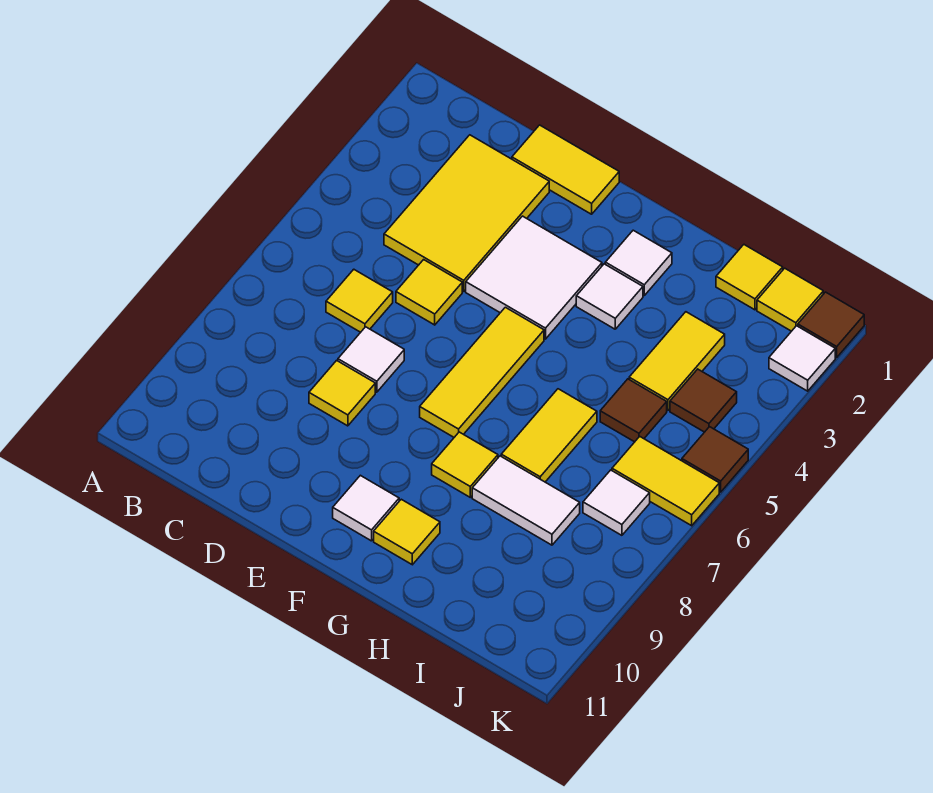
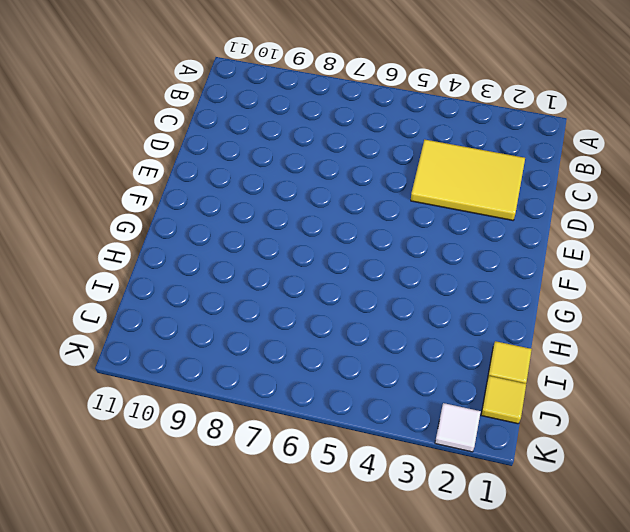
none -> yellow 1x1 tile [326,269,393,332]
none -> yellow 1x2 tile [512,125,619,214]
none -> yellow 1x1 tile [396,260,462,325]

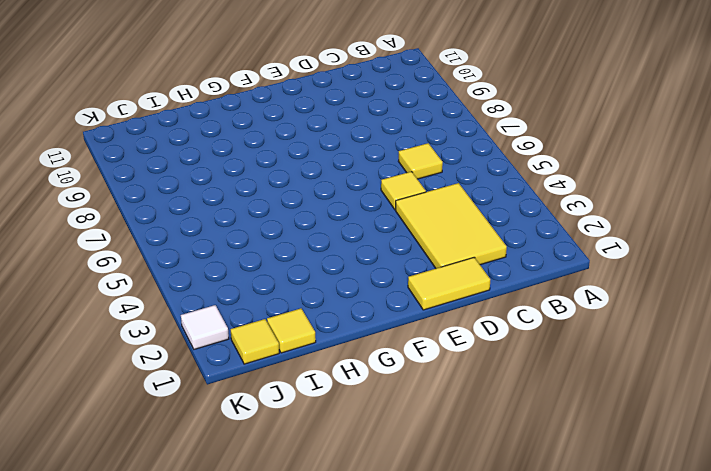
none -> white 1x1 tile [338,327,404,392]
none -> yellow 1x1 tile [309,360,375,426]
none -> white 2x2 tile [466,216,602,339]

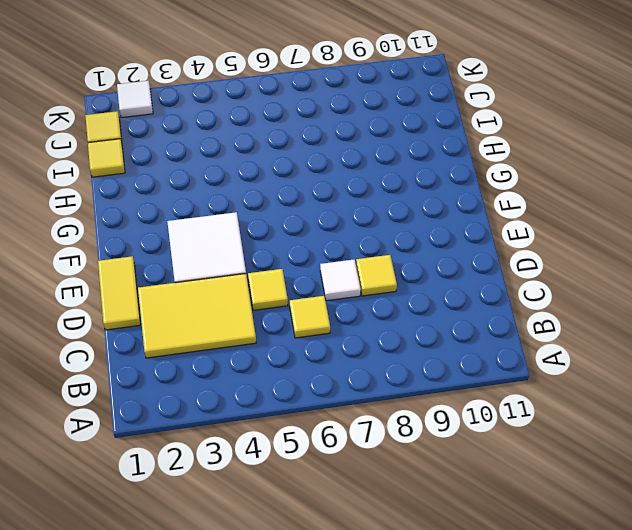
none -> yellow 1x3 tile [420,307,544,437]
none -> white 1x1 tile [333,475,399,541]
none -> white 1x1 tile [605,230,672,295]

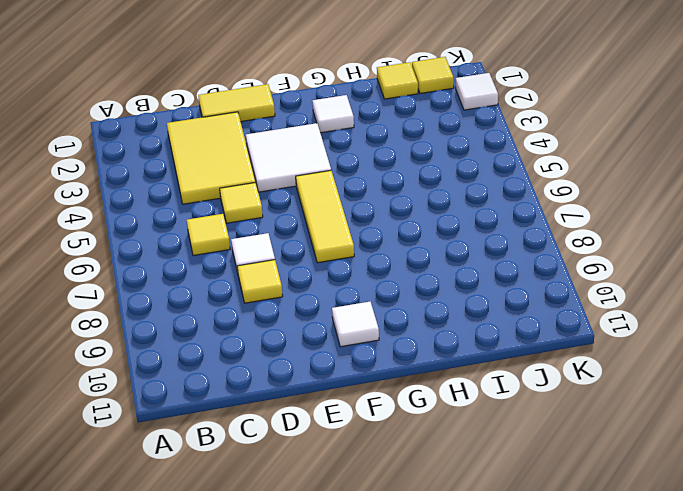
none -> white 1x1 tile [576,264,643,329]
none -> yellow 1x1 tile [432,432,498,497]
none -> yellow 1x1 tile [374,499,440,565]

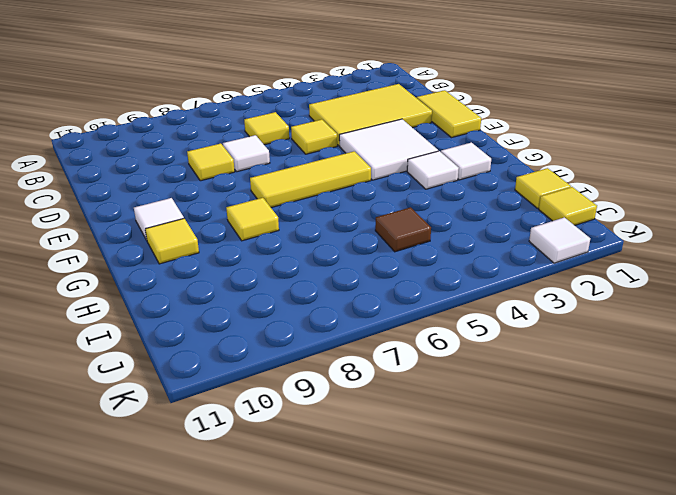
none -> yellow 1x2 tile [501,389,597,482]
none -> white 1x2 tile [472,456,580,545]
none -> yellow 1x2 tile [629,312,725,411]

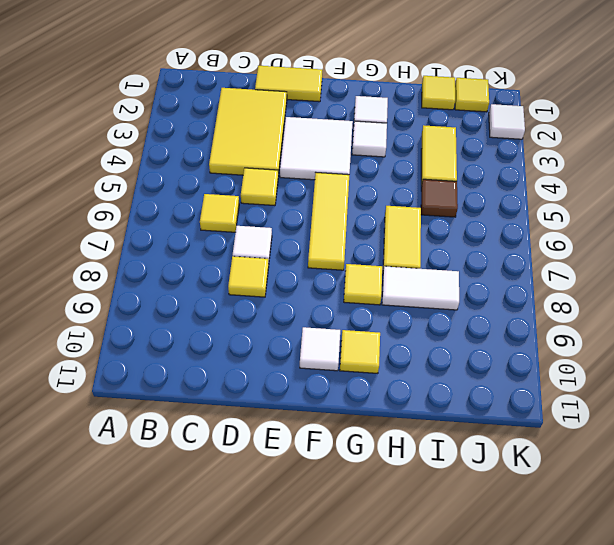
none -> brown 1x1 tile [670,369,737,432]
none -> yellow 1x2 tile [612,436,719,526]
none -> white 1x1 tile [583,470,650,535]

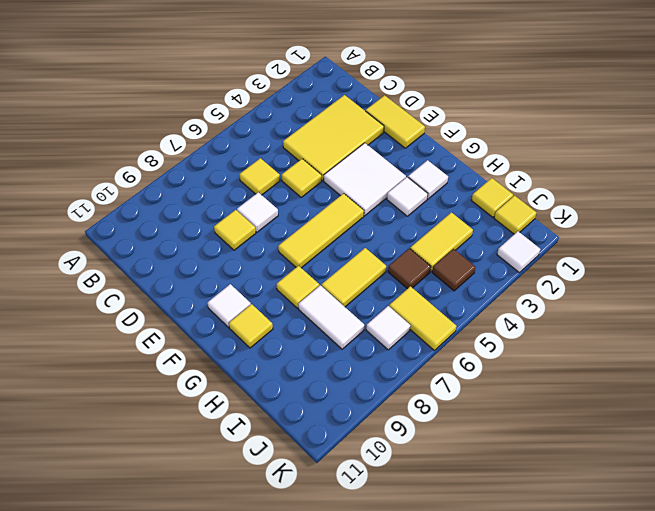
none -> brown 1x1 tile [798,292,864,357]
none -> brown 1x1 tile [682,427,748,492]

